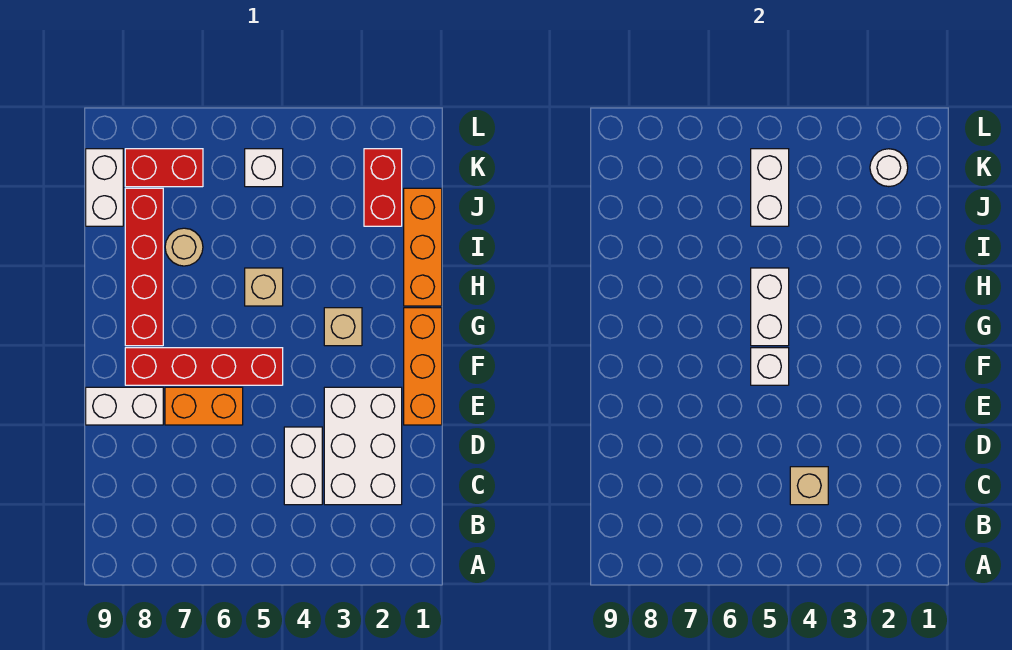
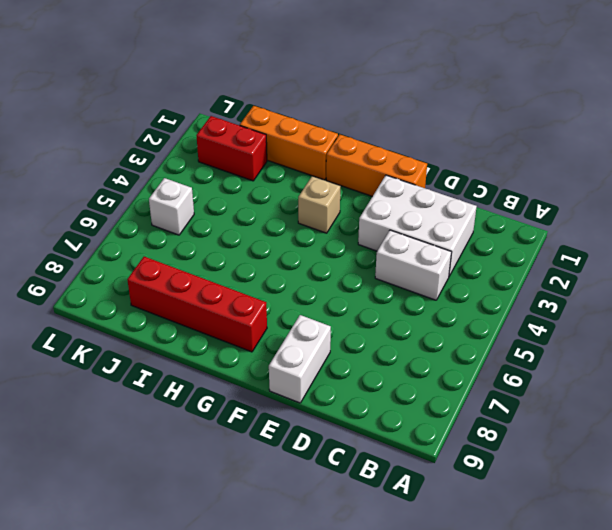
none -> orange 1x2 brick [165,387,243,425]
none -> red 1x4 brick [125,348,283,385]
none -> tan 1x1 brick [245,268,283,306]

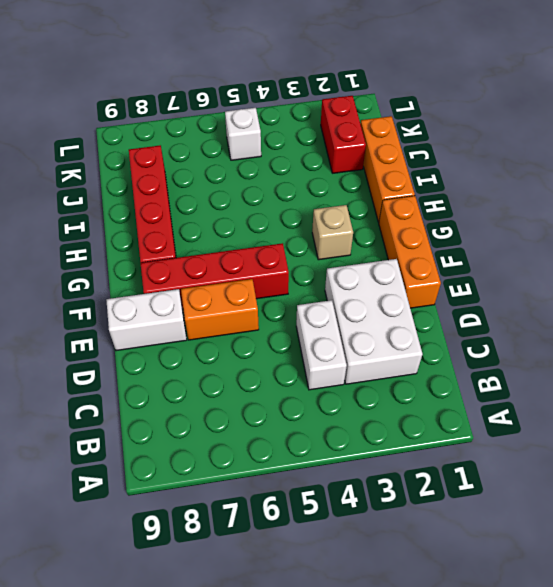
none -> tan 1x1 brick [245,268,283,306]
none -> tan 1x1 round brick [165,228,203,266]
none -> white 1x2 brick [86,149,123,226]

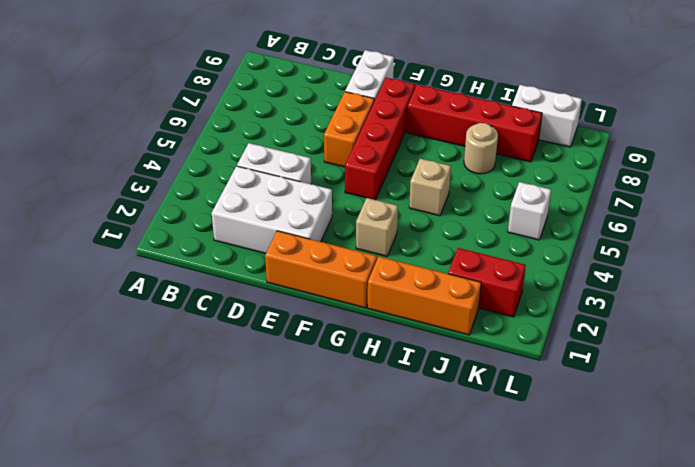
none -> red 1x2 brick [125,149,203,187]
none -> tan 1x1 brick [790,467,828,505]
none -> white 1x1 brick [751,348,789,385]

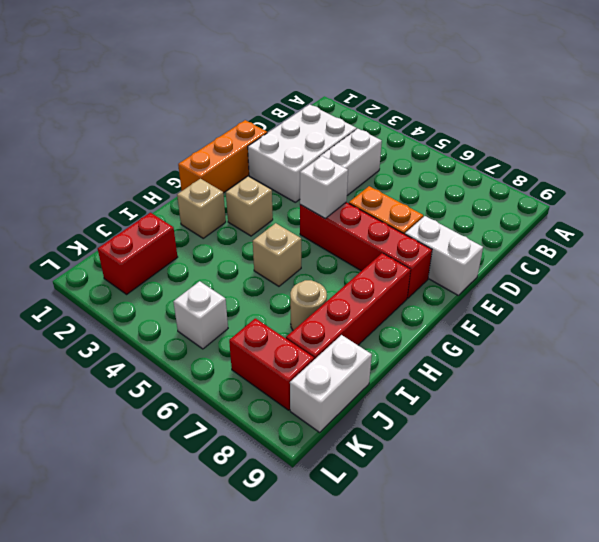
tan 1x1 brick [177,179,226,238] -> tan 1x1 brick moved to [790,467,828,505]
none -> orange 1x3 brick [404,188,442,306]
none -> white 1x2 brick [751,268,789,346]
none -> white 1x2 brick [751,149,789,226]

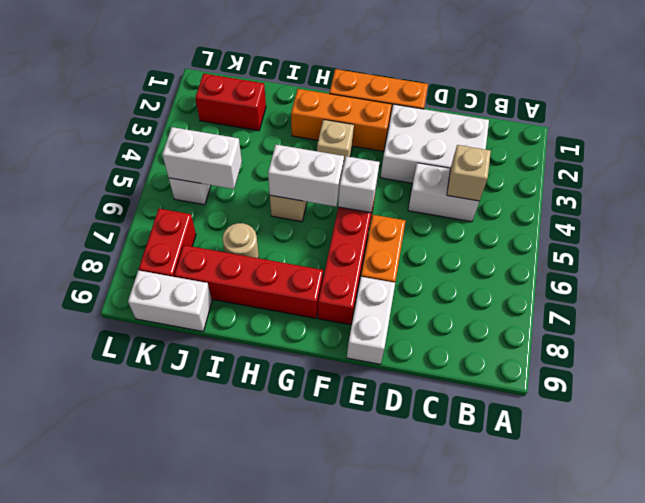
orange 1x3 brick [291,89,392,151] -> orange 1x3 brick moved to [404,188,442,306]
none -> white 1x1 round brick [870,149,908,187]

